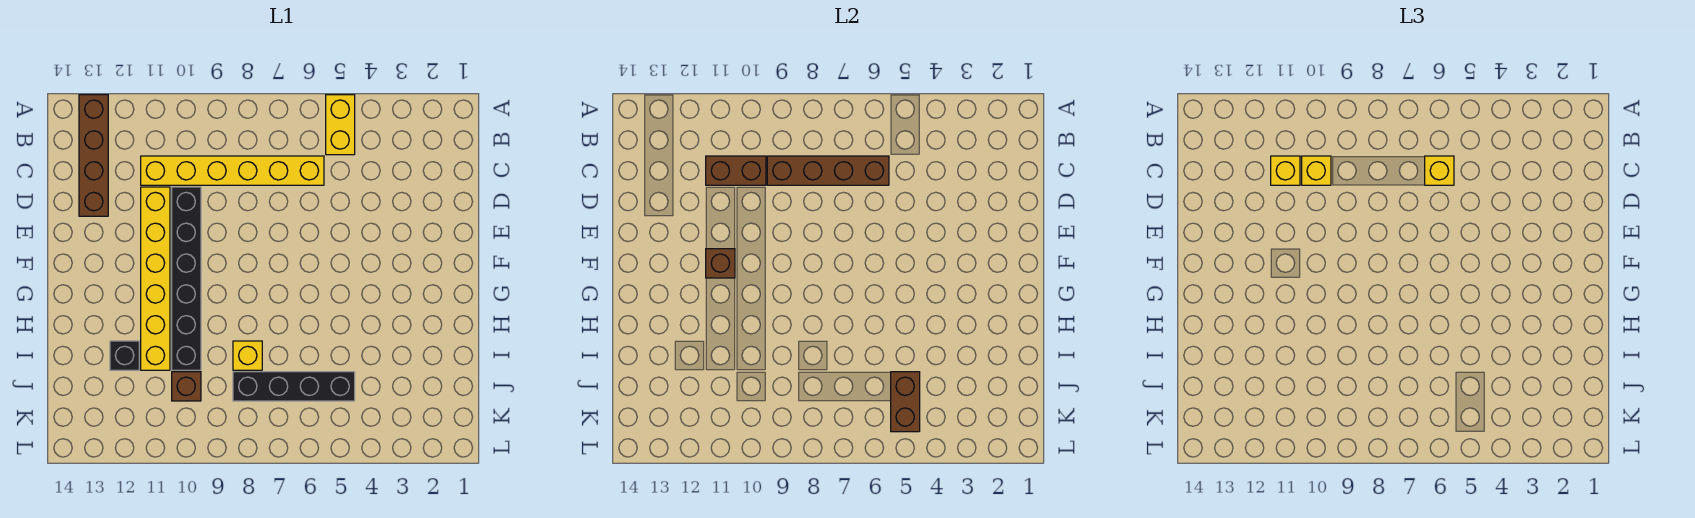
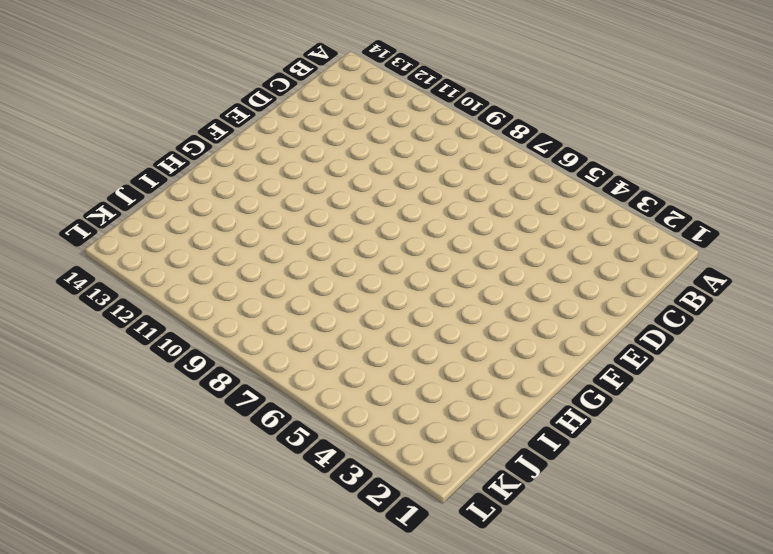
none -> yellow 1x2 brick [326,95,355,155]
none -> brown 1x4 brick [79,95,108,216]
none -> yellow 1x6 brick [141,156,324,185]

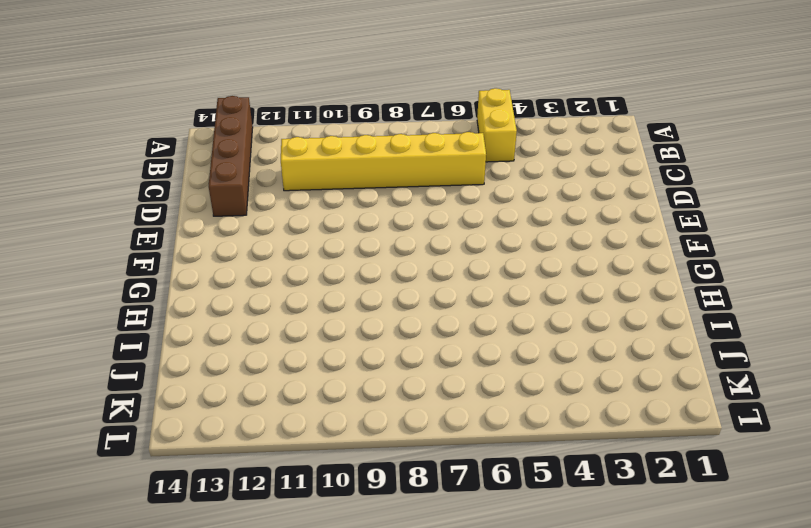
none -> black 1x6 brick [172,187,201,370]
none -> yellow 1x6 brick [141,187,170,370]
none -> yellow 1x1 brick [233,341,262,370]

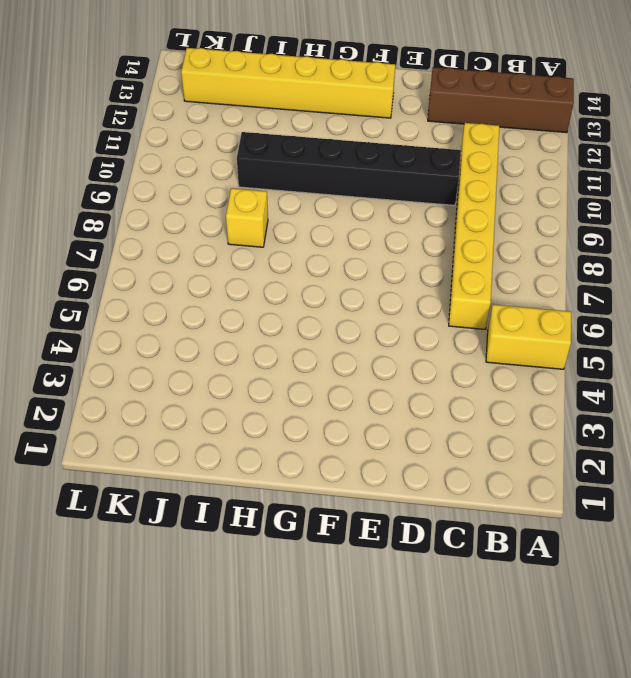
yellow 1x6 brick [181,48,395,118] -> yellow 1x6 brick moved to [141,187,170,370]
none -> black 1x1 brick [110,341,139,370]
none -> black 1x4 brick [233,372,355,401]
none -> brown 1x1 brick [172,372,201,401]

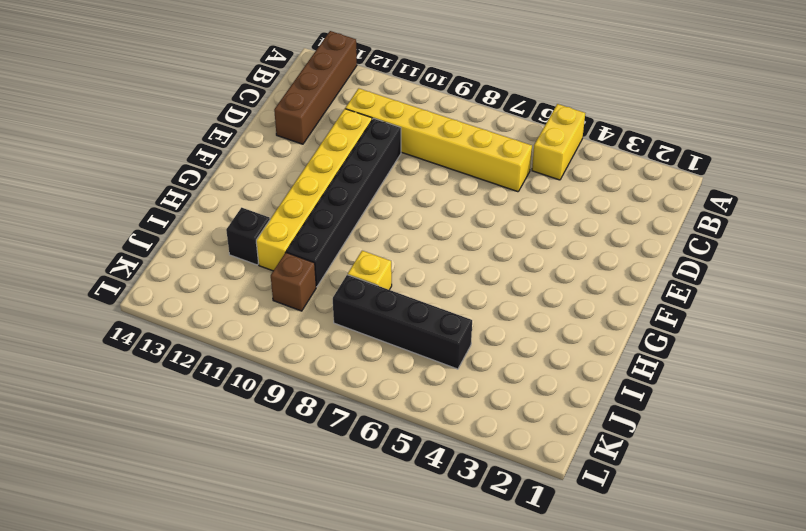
none -> brown 1x4 brick [767,156,889,185]
none -> brown 1x2 brick [706,156,766,185]
none -> brown 1x1 brick [706,249,735,278]

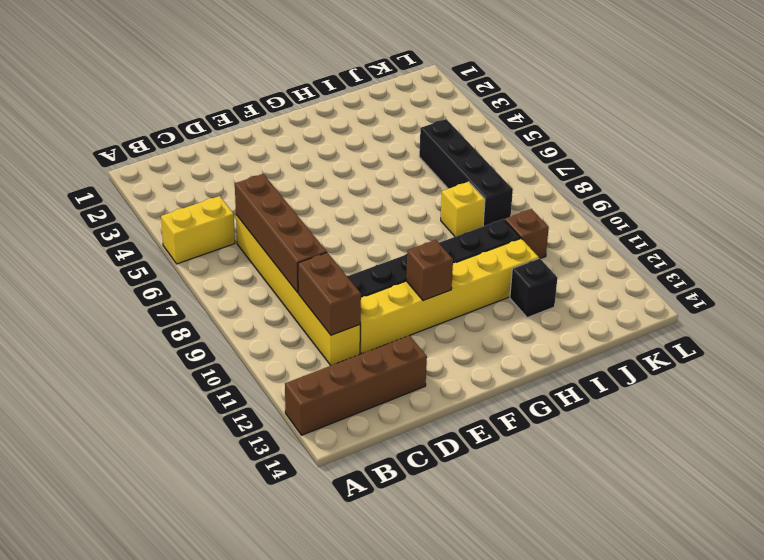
none -> brown 1x2 brick [891,372,920,432]
none -> yellow 1x1 brick [1425,156,1454,185]
none -> yellow 1x1 brick [1302,156,1331,185]

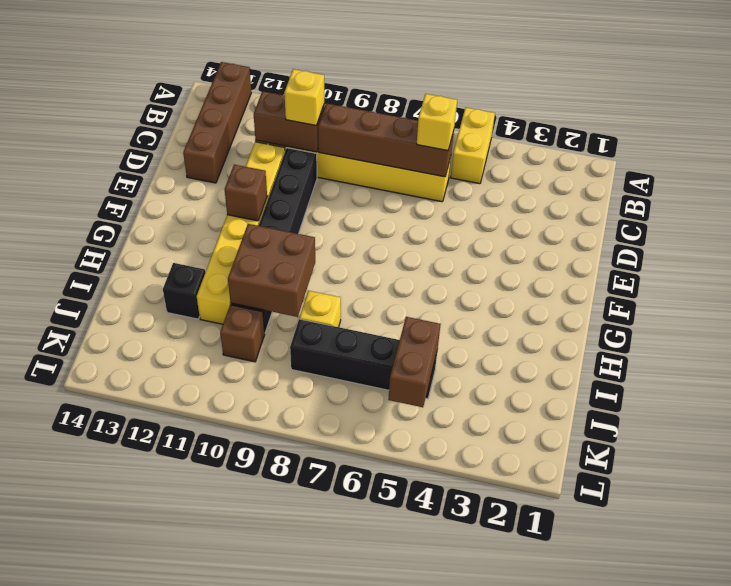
brown 2x2 brick [228,224,315,317] -> none
none -> yellow 1x1 brick [1271,156,1300,185]

